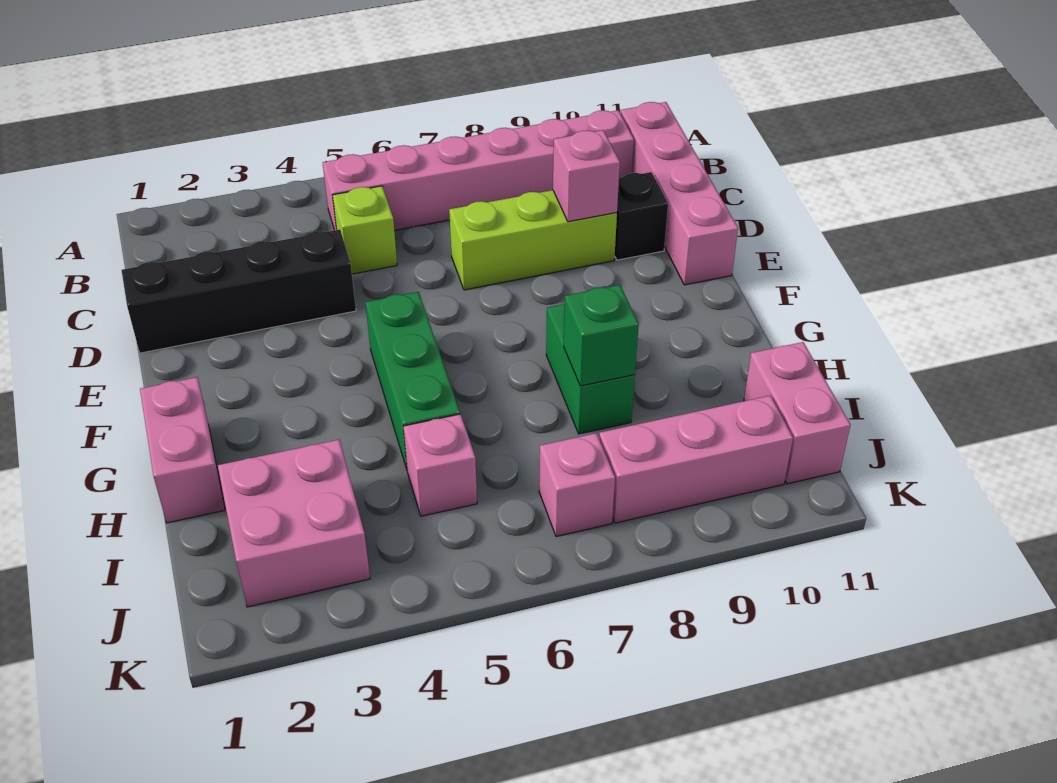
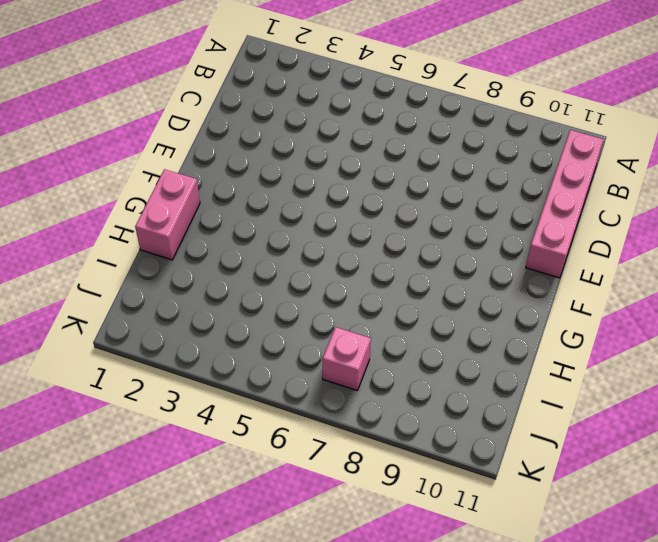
none -> pink 1x6 brick [323,110,634,230]
none -> lime 1x1 brick [332,186,397,274]
none -> black 1x4 brick [122,229,356,353]

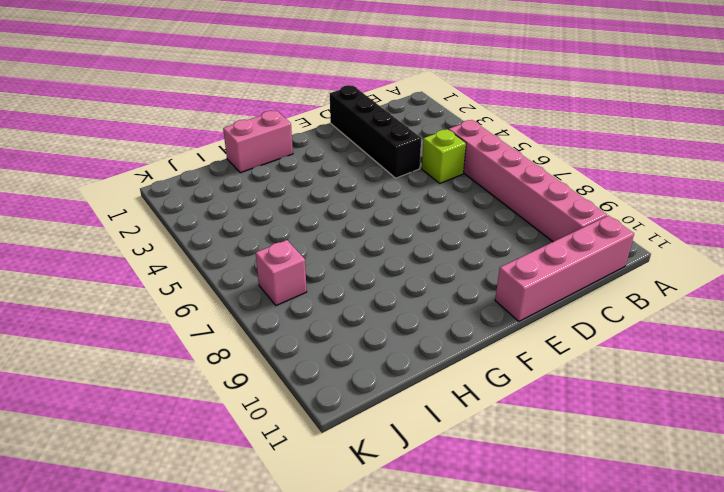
none -> lime 1x3 brick [449,190,617,290]
none -> black 1x1 brick [615,172,668,260]
none -> green 1x3 brick [365,292,460,469]

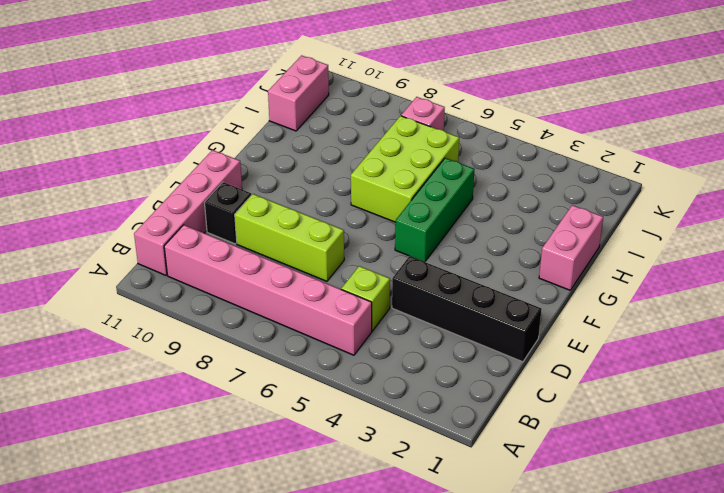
lime 2x3 brick [351,116,459,222] -> none
none -> green 1x2 brick [546,304,635,434]
none -> pink 2x2 brick [218,440,370,607]
none -> pink 1x1 brick [404,414,477,516]

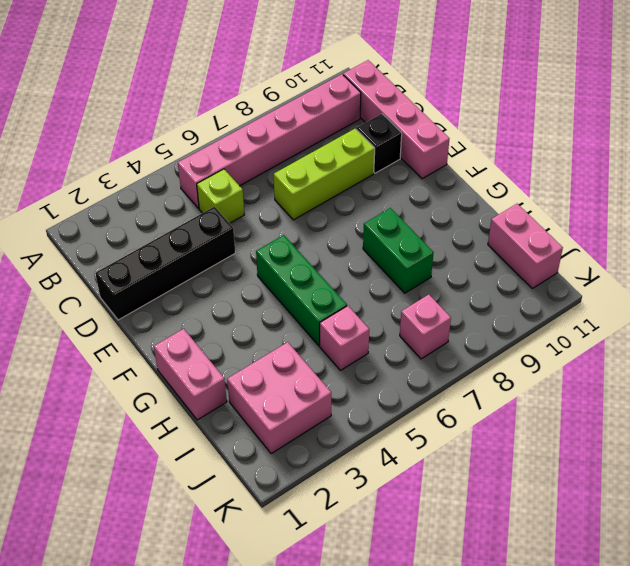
none -> pink 1x3 brick [599,396,793,523]
none -> pink 1x1 brick [553,130,620,222]
none -> green 1x1 brick [564,285,639,386]

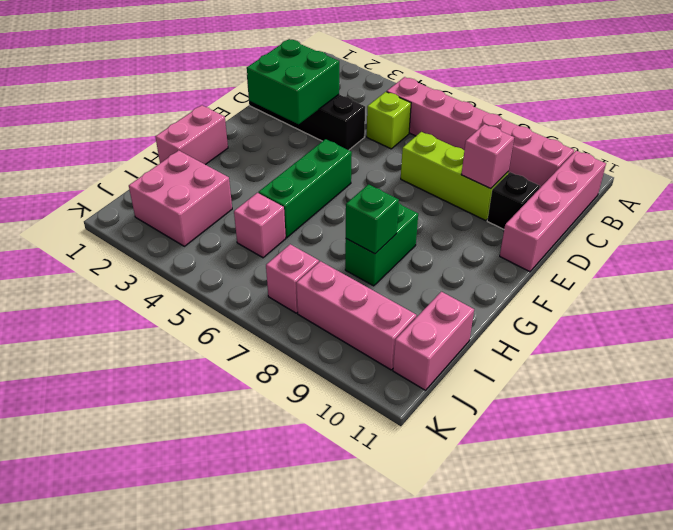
green 2x2 brick [247,39,339,124] -> none

